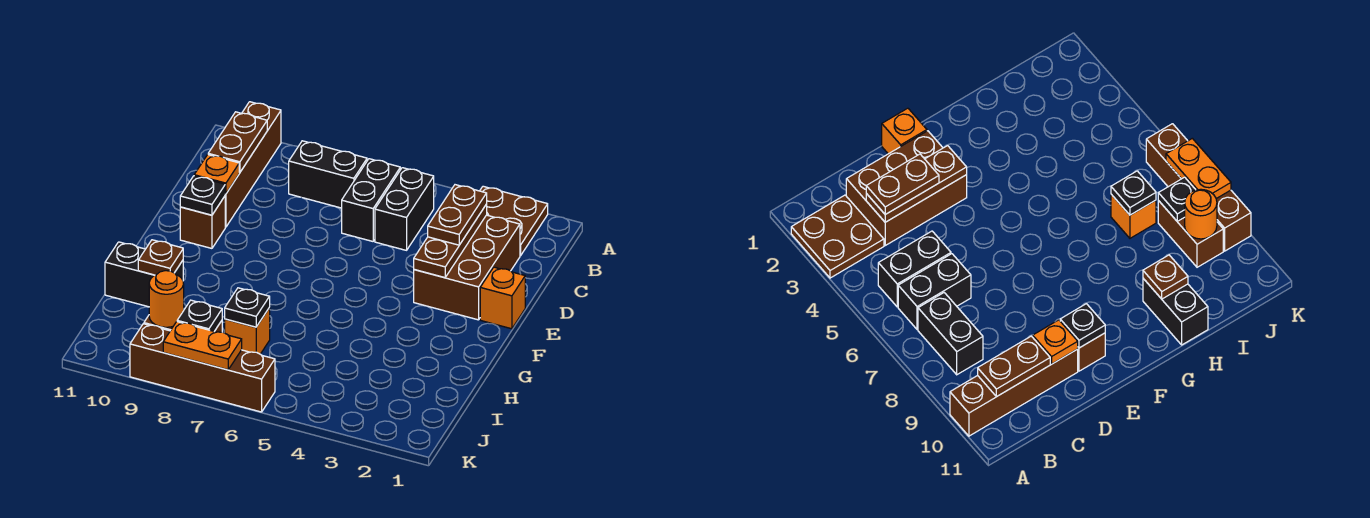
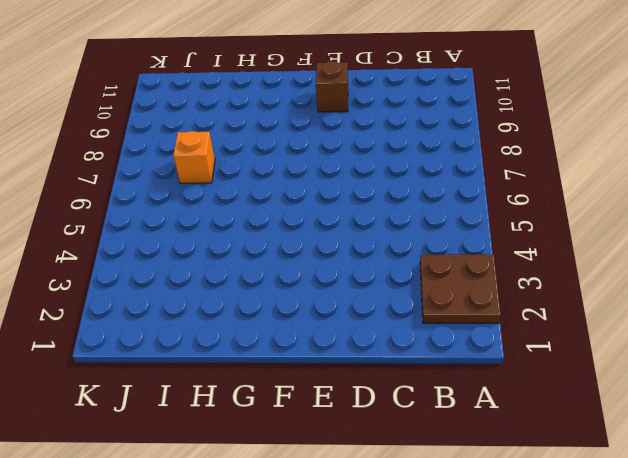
none -> brown 1x4 brick [225,102,281,227]
none -> black 1x2 brick [375,168,434,250]
none -> black 1x2 brick [342,159,400,241]

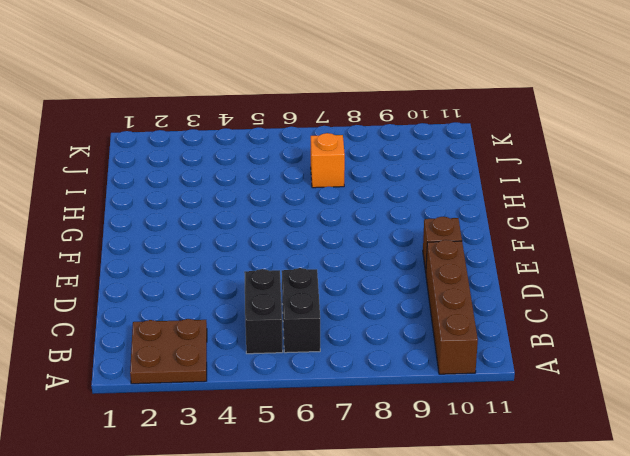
none -> black 1x2 brick [289,141,367,208]
none -> brown 2x3 brick [414,215,520,320]
none -> orange 1x1 brick [480,267,525,329]

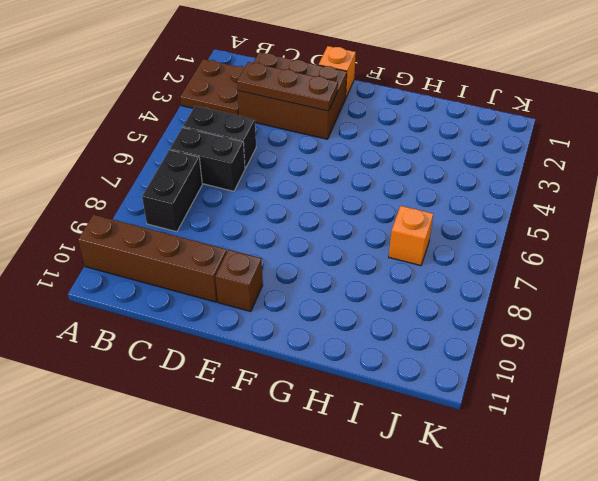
none -> black 1x2 brick [105,242,183,307]
none -> brown 1x2 brick [1158,201,1223,267]
none -> brown 1x4 brick [130,324,275,412]

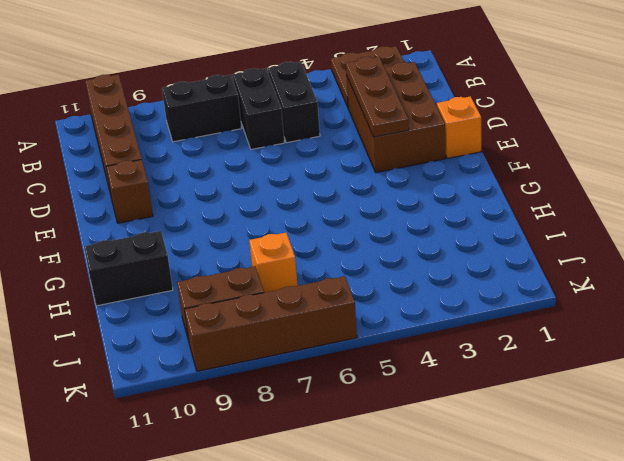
none -> brown 1x2 plate [208,112,267,173]
none -> orange 1x1 plate [194,155,239,194]
none -> black 1x1 plate [180,176,225,215]

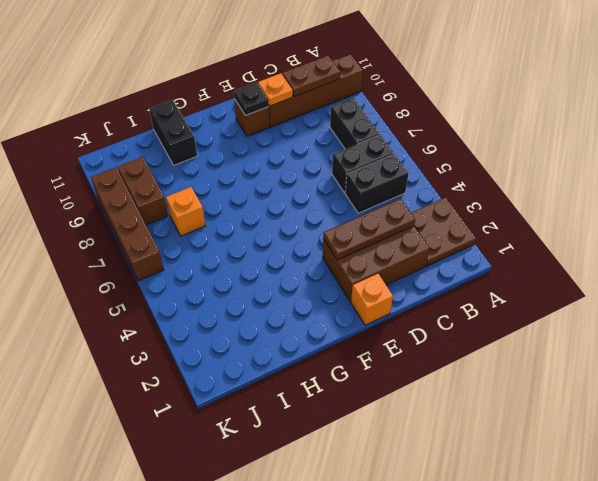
none -> brown 1x1 plate [138,240,183,275]
none -> black 1x1 plate [225,288,270,327]
none -> black 1x1 plate [177,300,222,331]

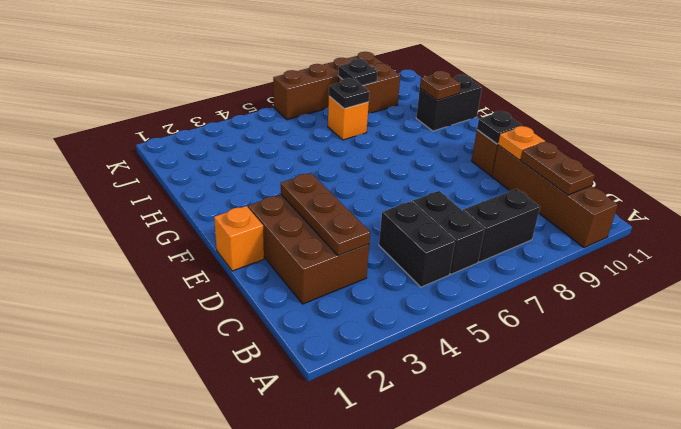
none -> brown 2x2 plate [480,186,548,256]
none -> orange 1x1 round brick [149,271,184,327]
none -> orange 1x2 plate [163,322,242,370]

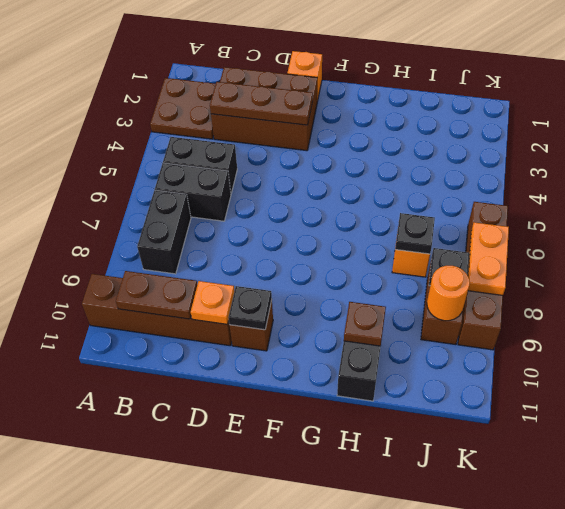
none -> brown 1x2 plate [428,185,487,245]

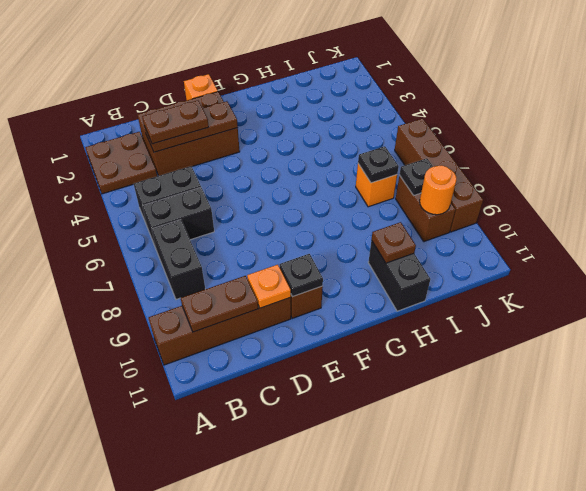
none -> orange 1x2 plate [163,322,242,370]

